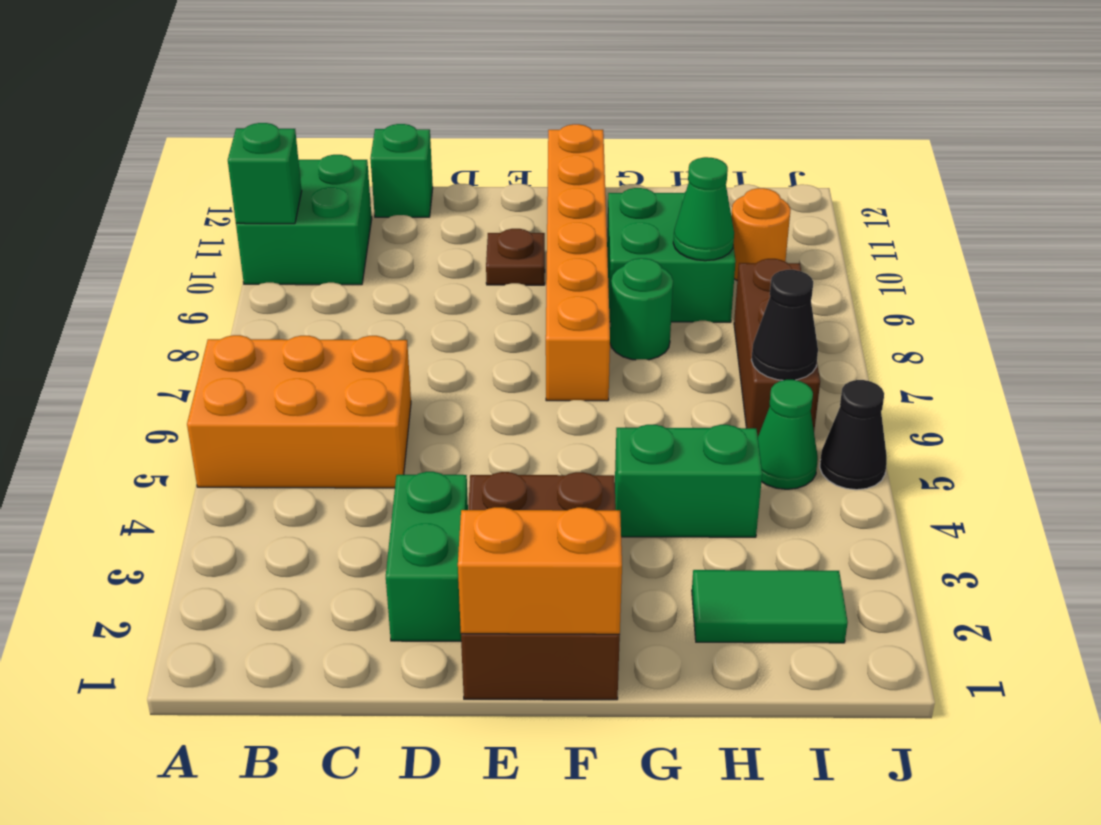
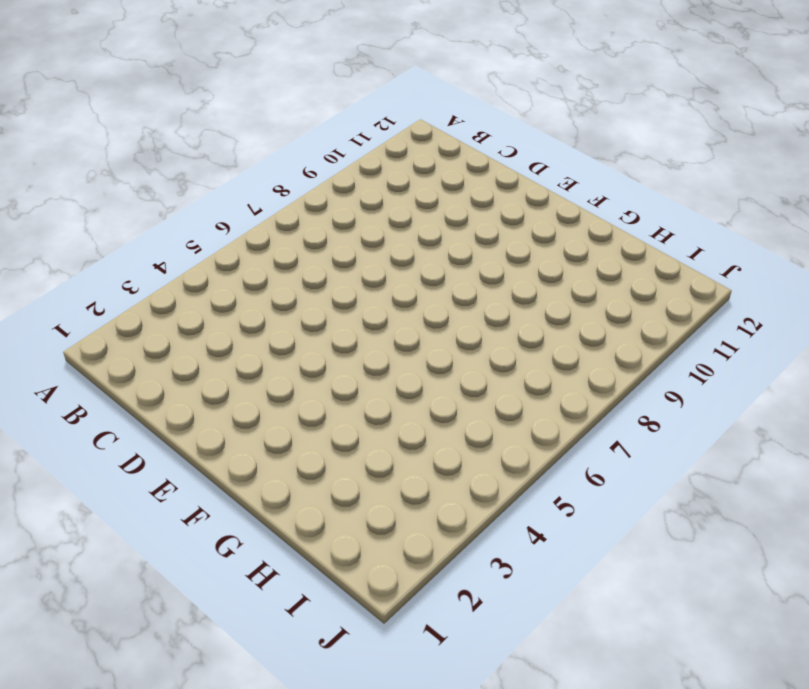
none -> orange 2x3 brick [187,335,411,488]
none -> green 2x2 brick [236,155,372,285]
none -> green 1x1 brick [370,124,433,217]

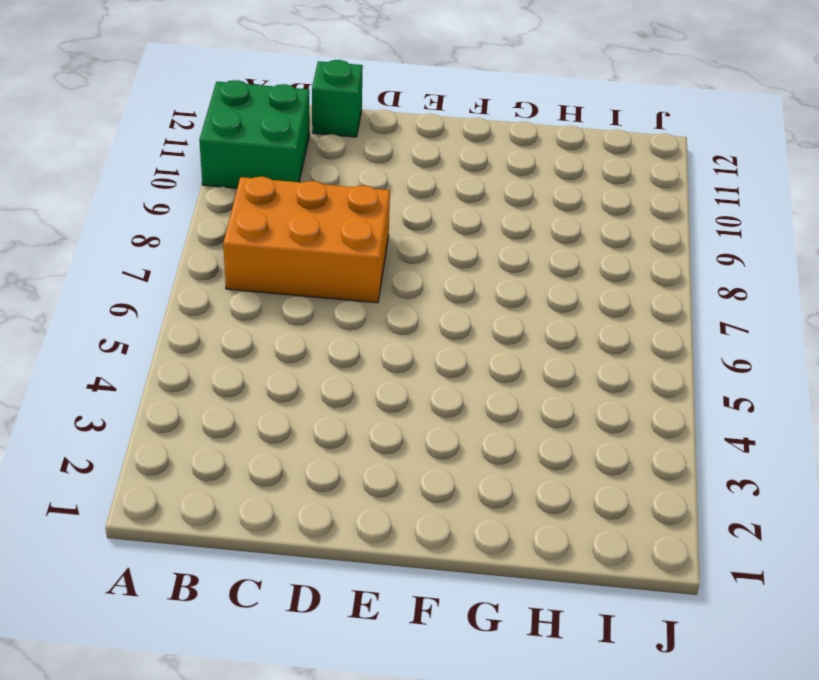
orange 2x3 brick [223,177,390,303] -> orange 2x3 brick moved to [187,335,411,488]
none -> green 1x2 brick [386,472,468,641]
none -> brown 2x3 brick [461,472,620,700]
none -> brown 1x1 plate [486,229,545,285]

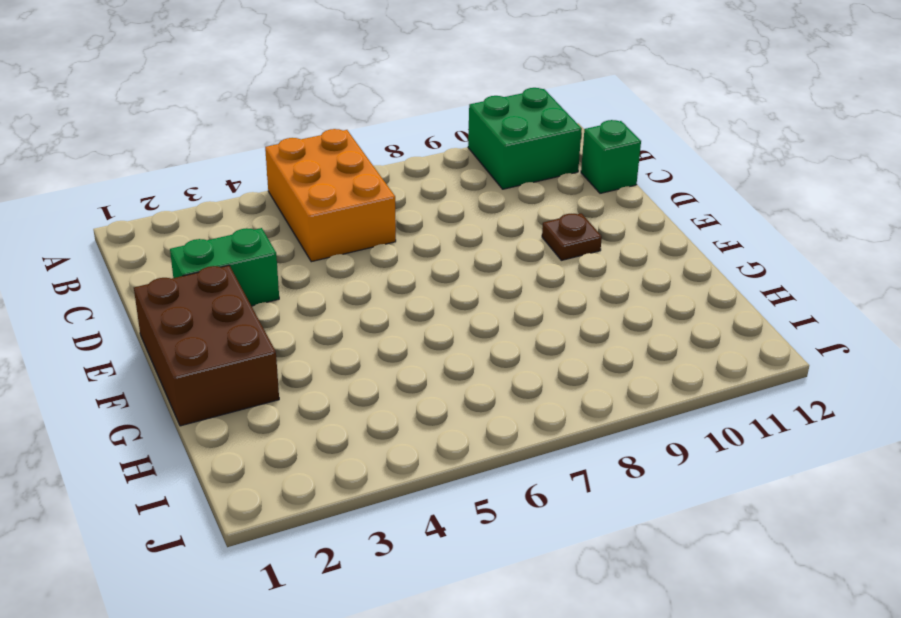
brown 2x3 brick [134,265,279,426] -> brown 2x3 brick turned to [461,472,620,700]
none -> orange 1x6 brick [546,124,610,401]
none -> green 1x2 brick [615,425,762,537]
none -> green 1x1 round brick [610,258,673,360]

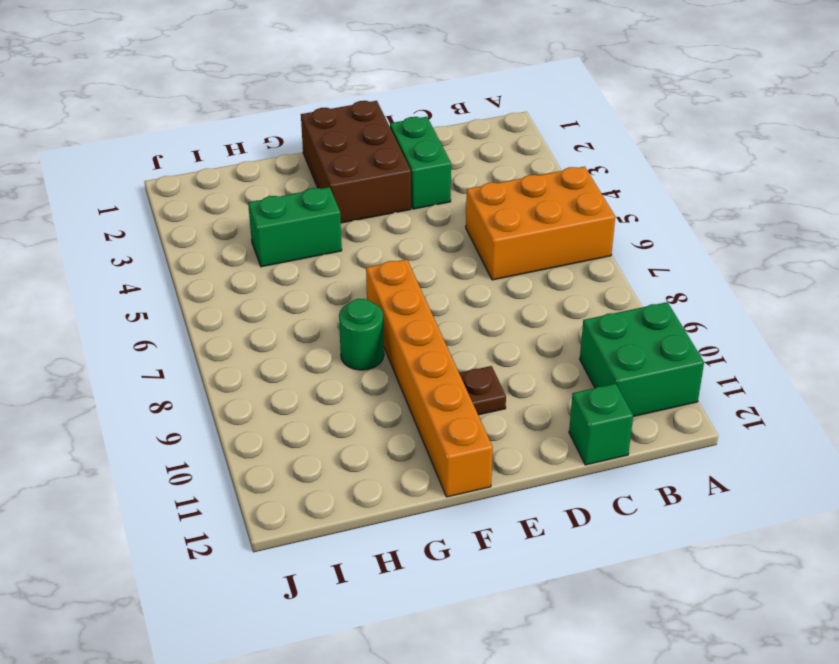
none -> green 2x2 brick [607,188,736,322]
none -> green 1x2 tile [692,570,848,643]
none -> green 1x1 cone [758,380,818,489]

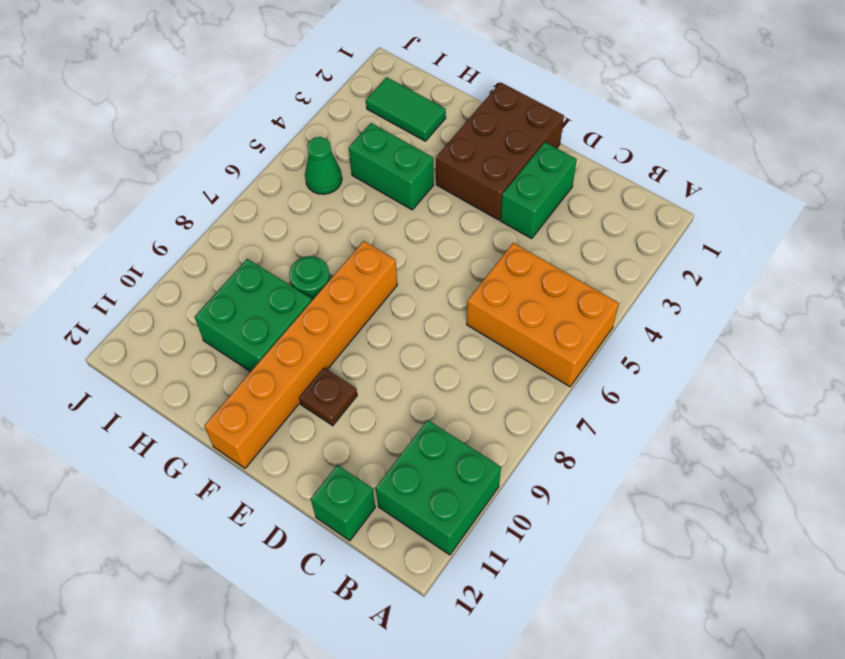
none -> brown 1x3 brick [734,259,820,436]
none -> orange 1x1 round brick [731,188,791,281]
none -> black 1x1 cone [820,380,887,490]

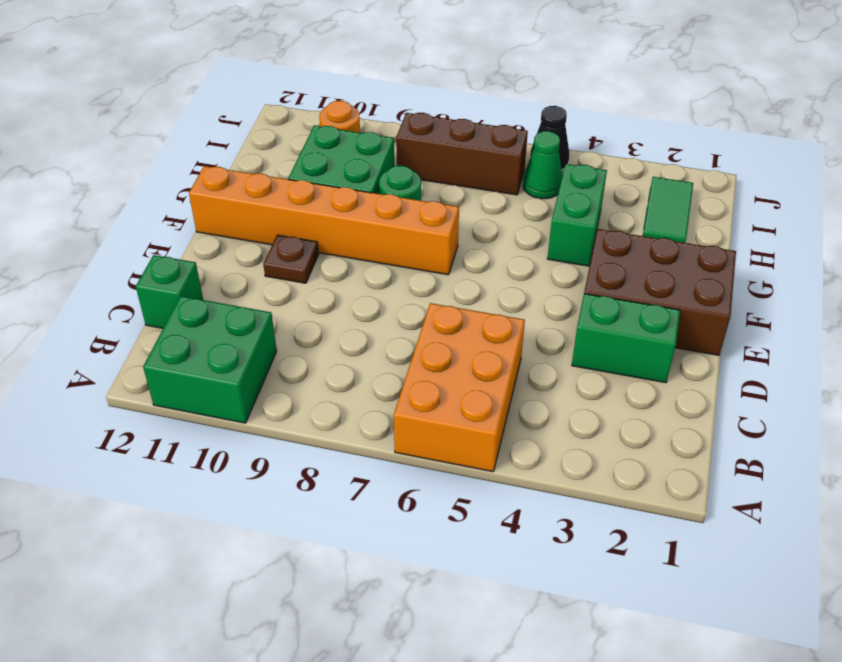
none -> green 1x1 brick [228,123,302,224]
none -> orange 1x2 brick [458,507,622,634]
none -> green 1x1 cone [673,157,734,261]

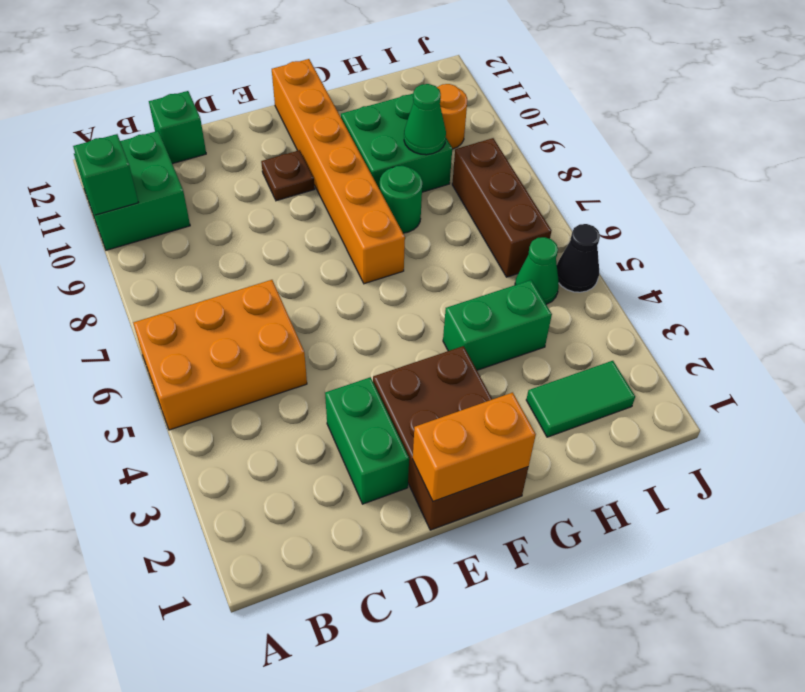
none -> black 1x1 cone [751,270,818,380]

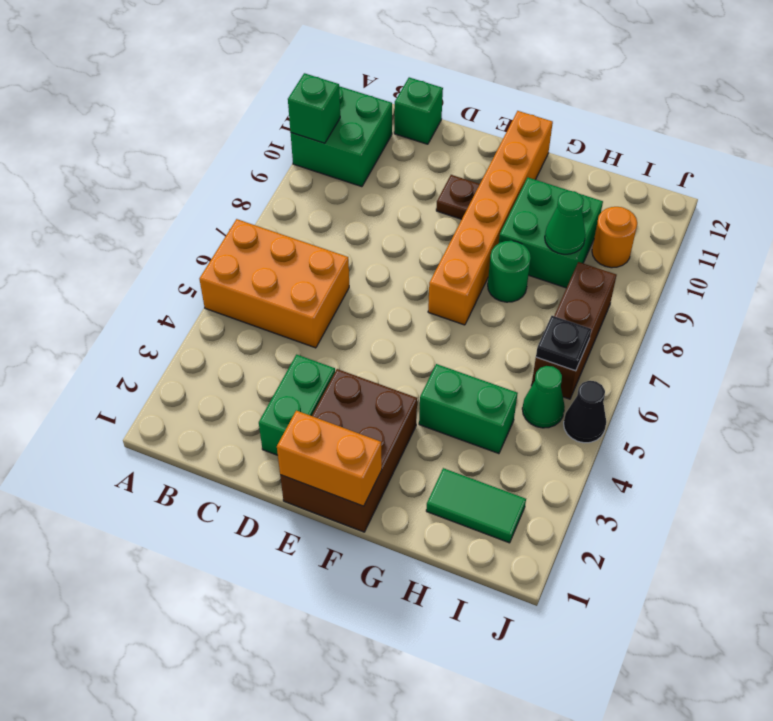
black 1x1 plate [536,316,591,371] -> black 1x1 cone [751,270,818,380]

